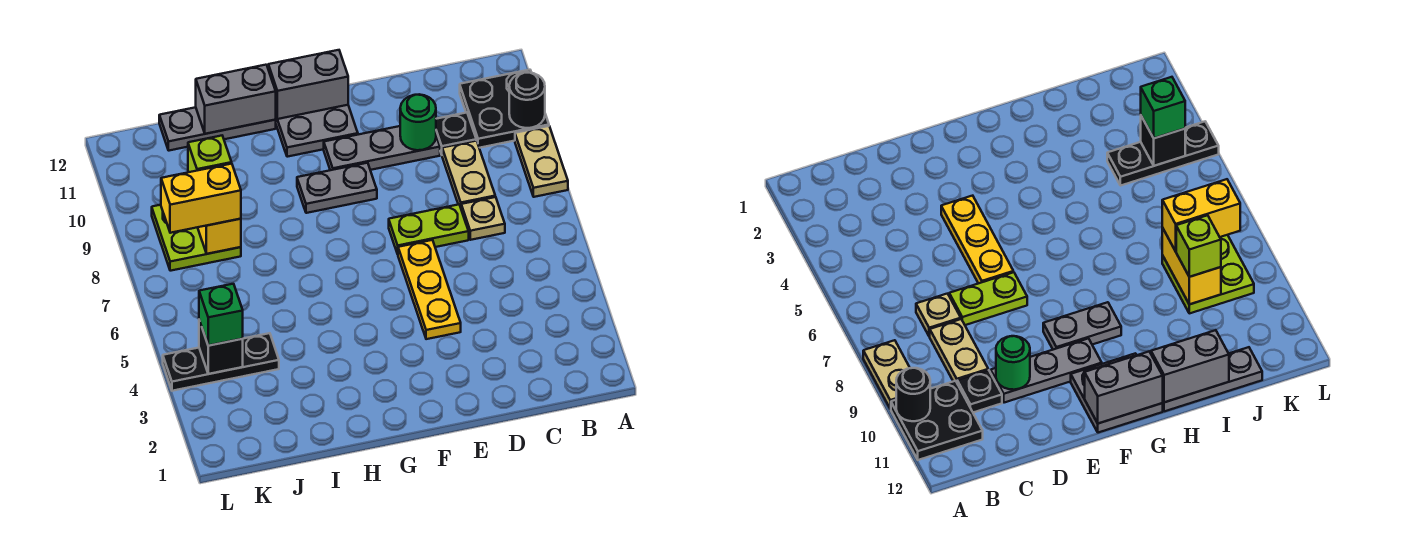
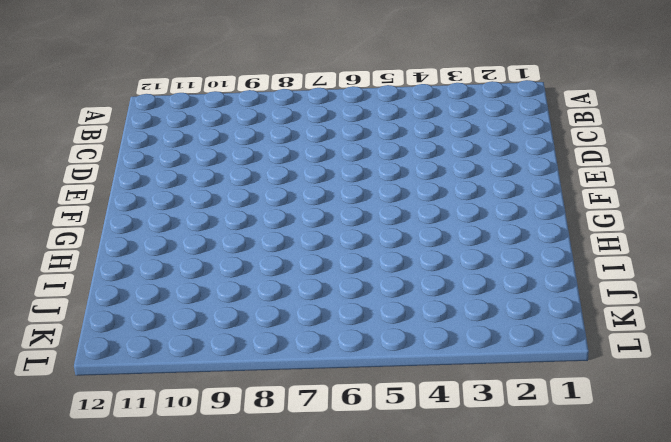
none -> tan 1x2 plate [515,126,568,197]
none -> black 2x2 plate [460,70,549,148]
none -> tan 1x1 plate [461,197,505,240]

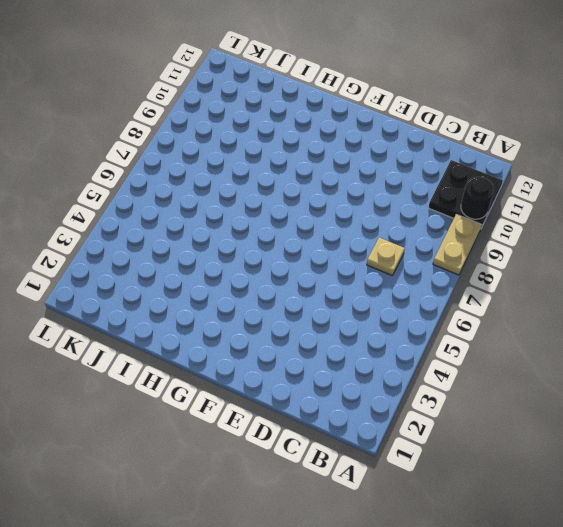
none -> tan 1x2 plate [442,141,495,207]
none -> black 1x1 plate [436,113,476,154]
none -> lime 1x2 plate [389,204,469,254]

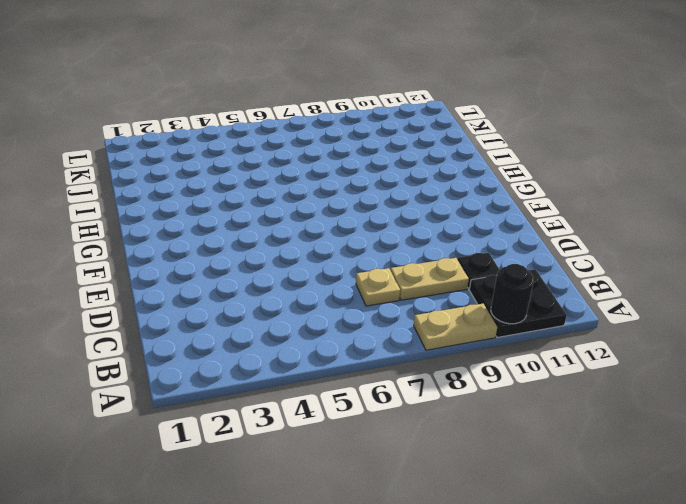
none -> lime 1x2 plate [389,204,469,254]
none -> grey 1x3 plate [324,126,440,170]
none -> yellow 1x3 plate [398,240,461,339]

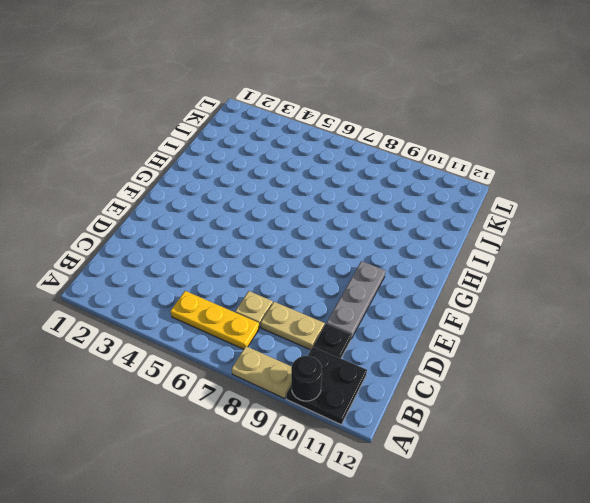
yellow 1x3 plate [170,291,259,349] -> yellow 1x3 plate moved to [398,240,461,339]
none -> lime 1x2 plate [389,204,469,254]
none -> grey 1x2 plate [297,163,377,213]
none -> grey 2x2 plate [276,105,358,157]

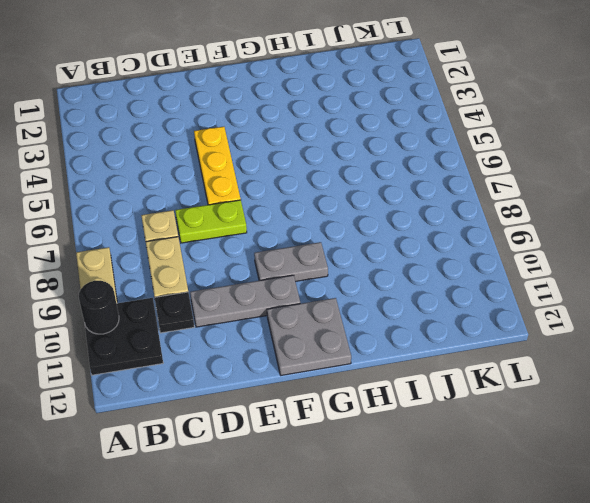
none -> grey 1x3 plate [159,107,276,151]
none -> black 1x3 plate [163,333,279,391]
none -> lime 2x2 plate [152,205,241,271]

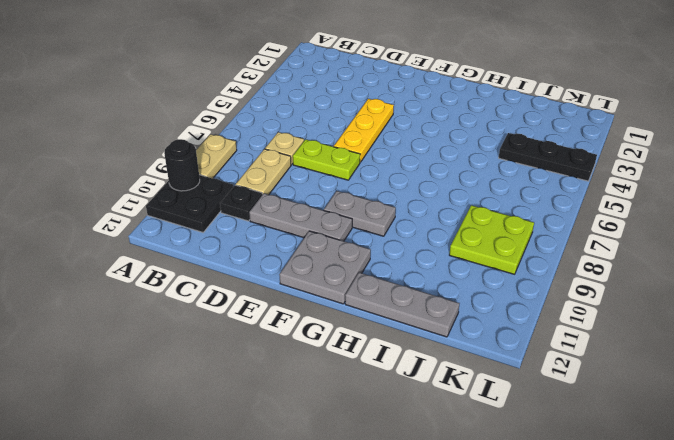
none -> green 1x1 round brick [400,94,436,150]
none -> grey 1x2 brick [268,50,348,119]
none -> grey 1x2 brick [196,65,276,134]

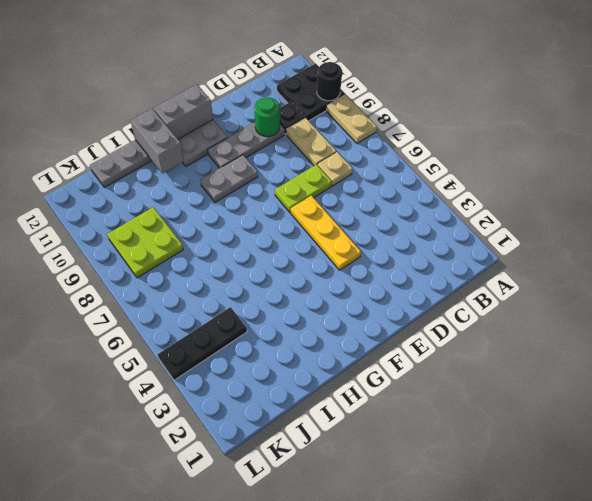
grey 1x2 brick [131,109,184,173] -> grey 1x2 brick turned to [196,65,276,134]
none -> yellow 1x2 brick [198,219,241,254]
none -> black 1x1 brick [199,320,243,374]
none -> yellow 1x2 brick [161,164,241,233]

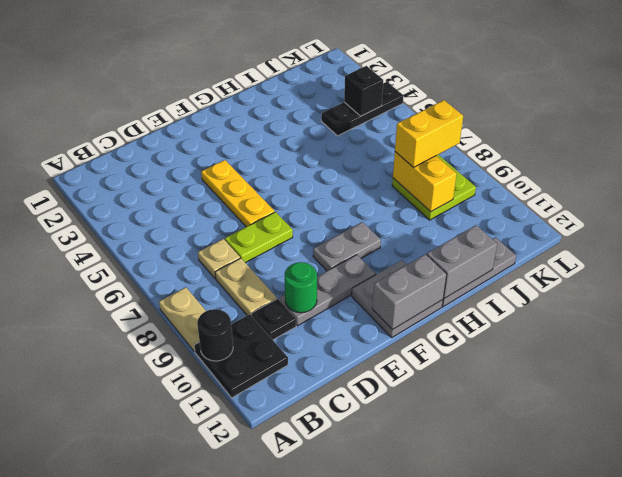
none -> lime 1x1 brick [188,136,232,172]
none -> green 1x1 brick [199,284,243,346]

